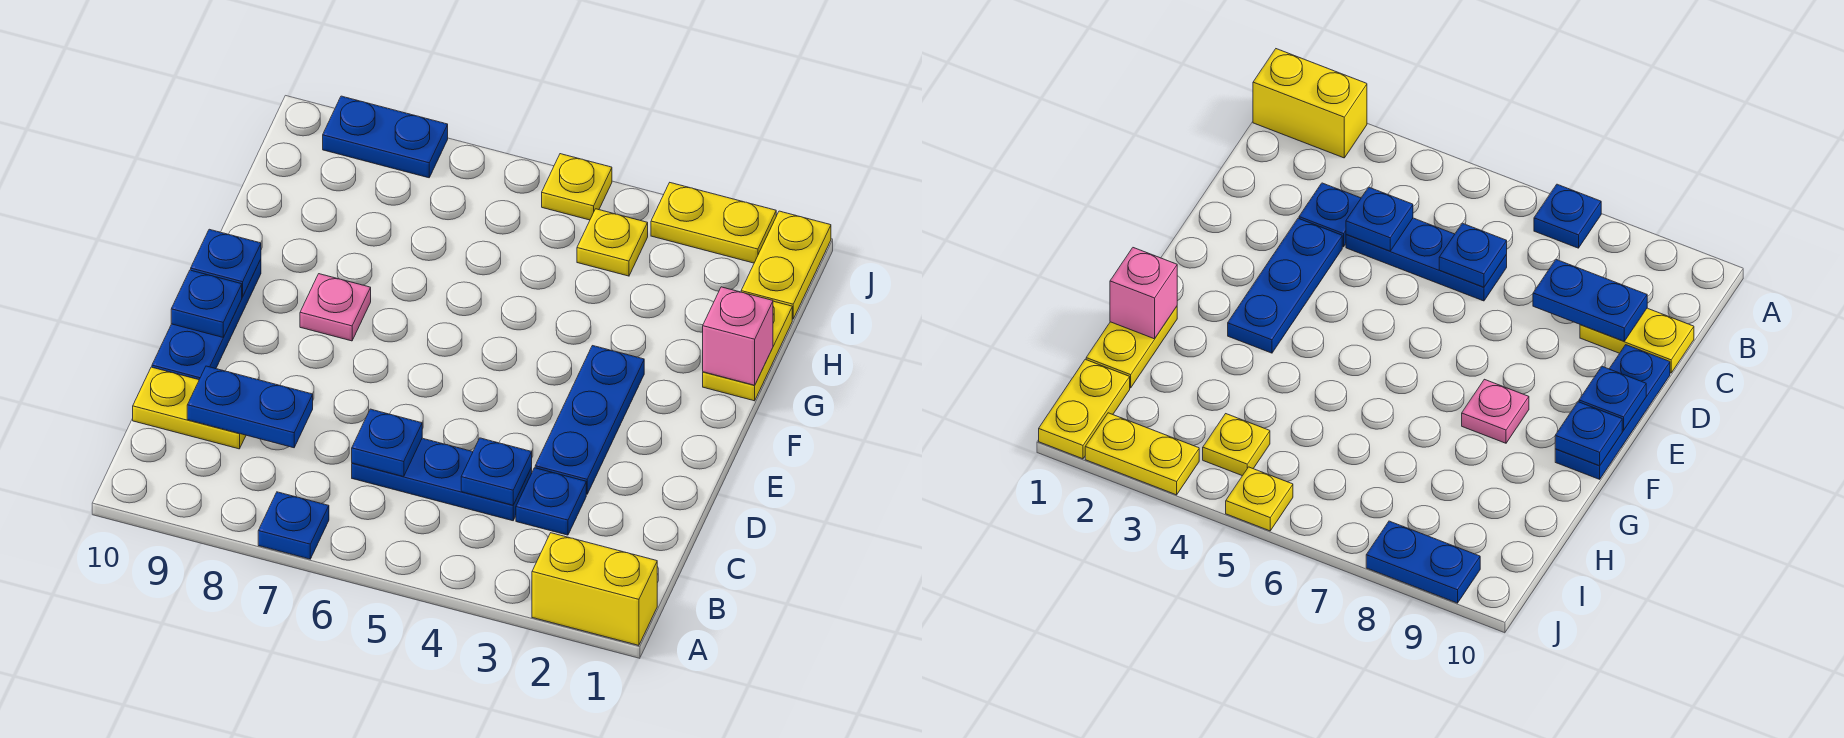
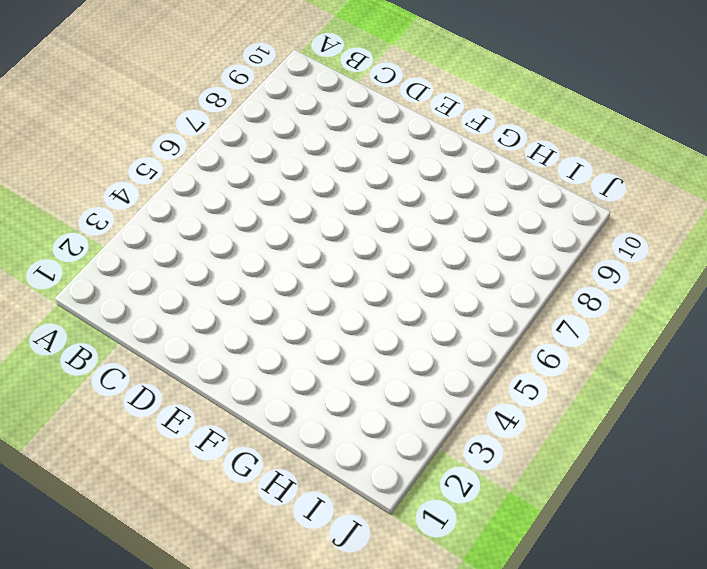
none -> yellow 1x2 brick [532,533,657,645]
none -> blue 1x1 plate [258,492,329,559]
none -> blue 1x1 plate [516,468,586,535]

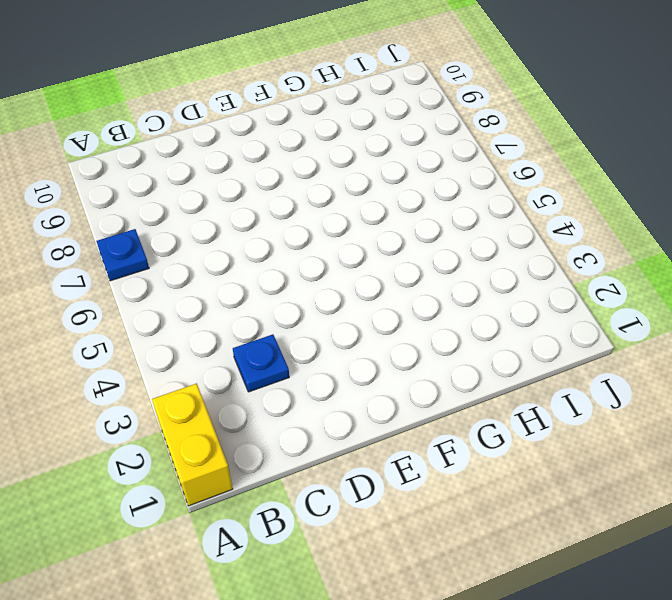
none -> blue 1x3 plate [352,438,532,521]
none -> yellow 1x2 plate [133,367,246,449]
none -> blue 1x3 plate [535,346,644,494]

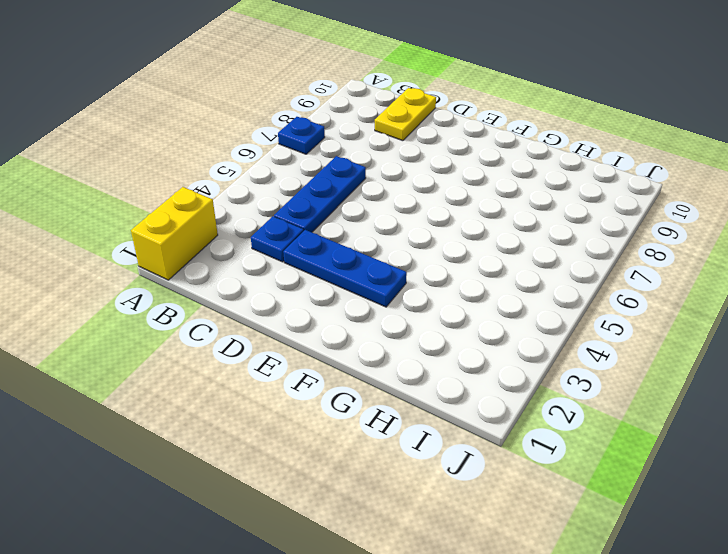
none -> blue 1x3 plate [152,259,261,380]
none -> pink 1x1 plate [300,274,371,341]
none -> yellow 1x2 plate [703,301,792,401]

